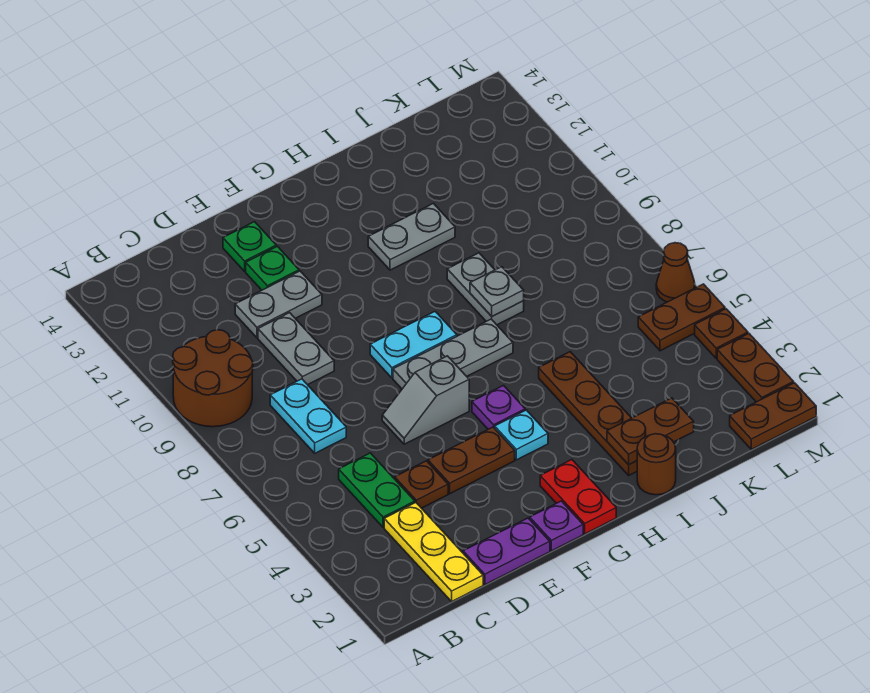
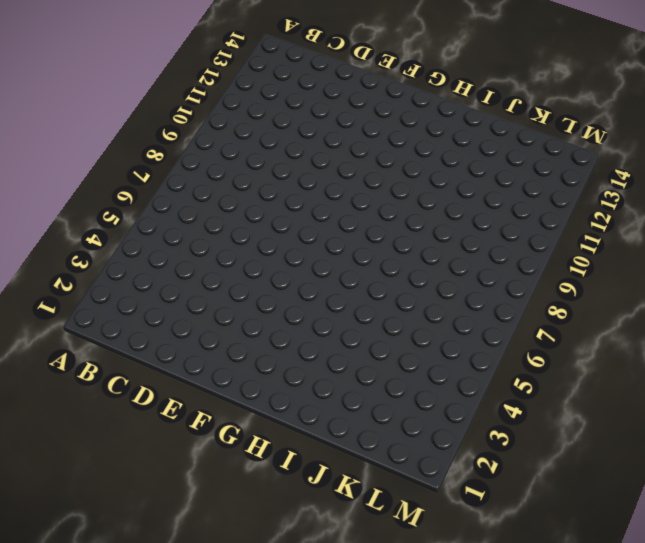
none -> brown 2x2 round brick [173,330,253,427]
none -> yellow 1x3 plate [384,503,483,601]
none -> green 1x2 plate [339,453,415,528]

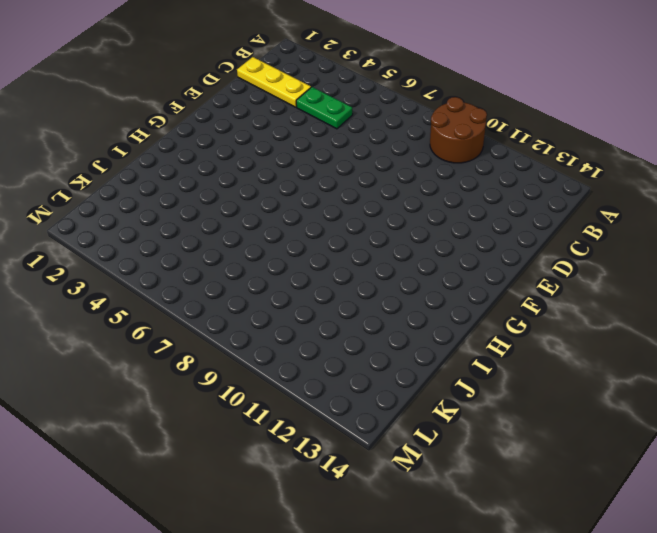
none -> cyan 1x2 plate [270,379,346,453]
none -> purple 1x2 plate [463,518,550,585]
none -> brown 1x1 plate [395,461,448,508]

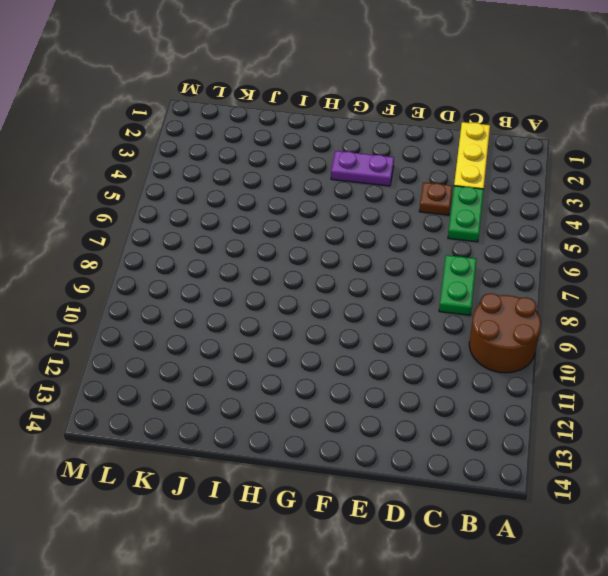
green 1x2 plate [439,255,477,315] -> cyan 1x2 plate [270,379,346,453]
purple 1x2 plate [331,151,394,186] -> purple 1x2 plate moved to [463,518,550,585]
none -> grey 1x2 plate [258,313,334,385]
none -> grey 1x2 plate [235,271,322,338]
none -> brown 1x2 plate [428,427,515,494]

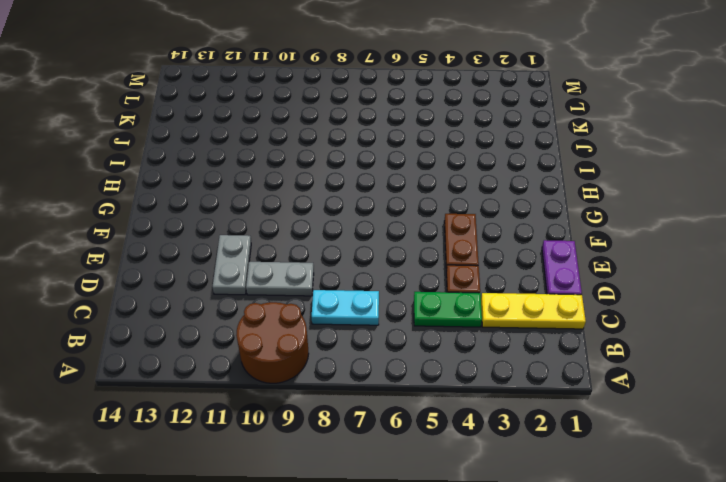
none -> grey 1x2 slope [382,356,469,444]
none -> green 1x1 plate [246,246,299,290]
none -> green 1x1 plate [223,222,276,271]

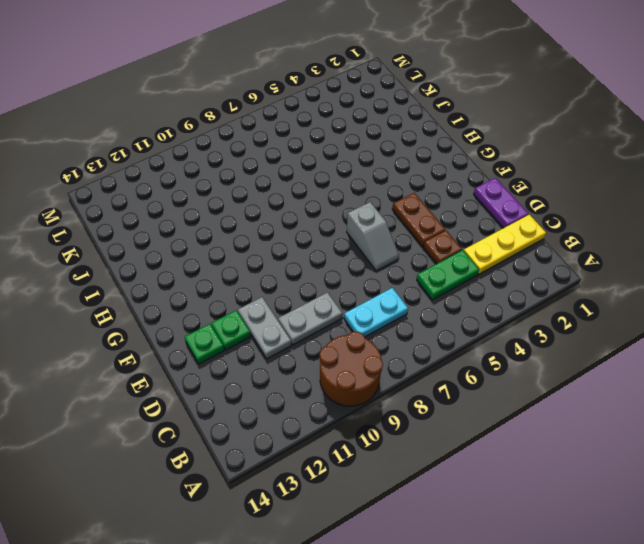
none -> purple 1x1 plate [530,501,583,551]
none -> grey 1x3 plate [393,319,513,389]
none -> cyan 1x2 plate [370,312,457,378]

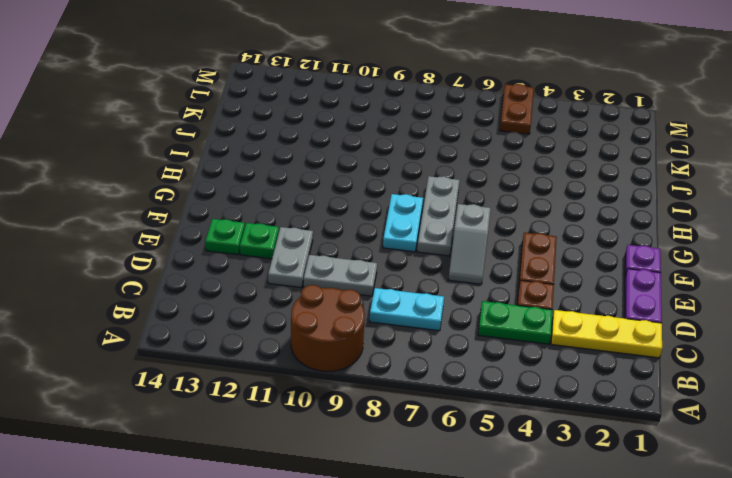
none -> red 1x2 plate [540,460,616,534]
none -> cyan 1x1 plate [495,410,548,460]
none -> purple 1x1 plate [472,386,525,429]

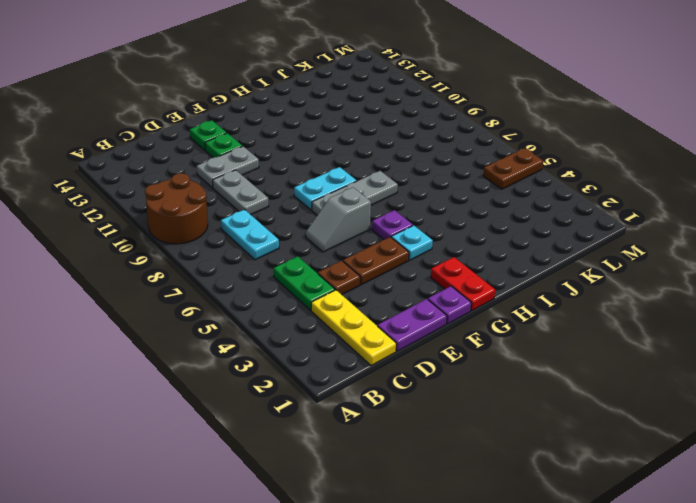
none -> grey 1x2 plate [368,203,455,270]
none -> brown 1x1 round brick [637,434,676,495]
none -> brown 1x4 plate [539,352,637,475]

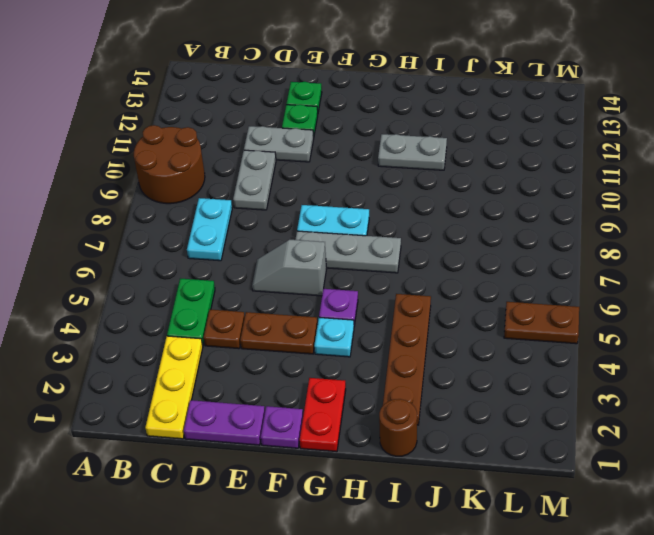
none -> grey 1x2 plate [447,253,524,325]
none -> brown 1x2 plate [730,383,816,449]
none -> brown 1x2 plate [717,334,794,402]

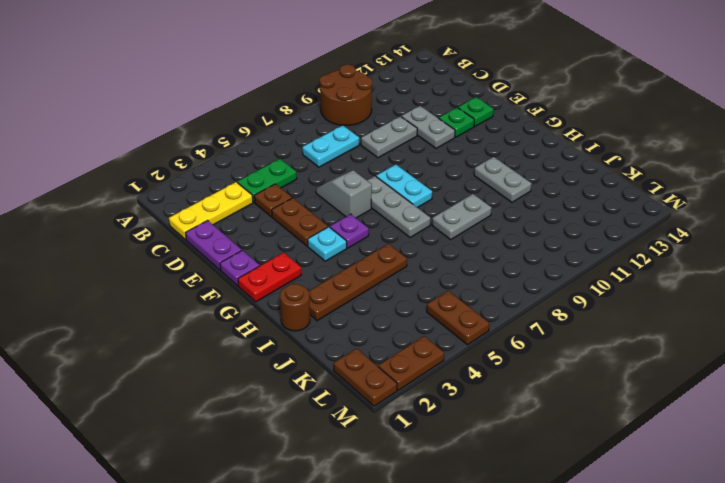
none -> brown 1x1 plate [695,309,748,358]
none -> brown 1x1 cone [656,243,695,302]
none -> brown 1x2 plate [607,398,694,465]

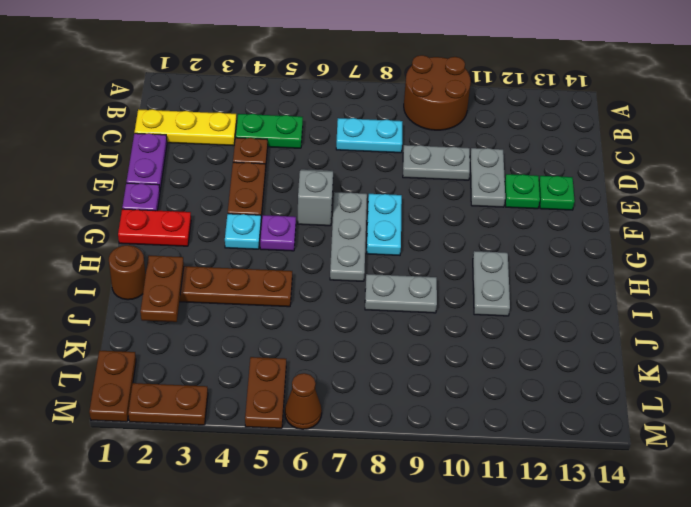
none -> brown 1x1 plate [695,309,748,358]
none -> grey 1x1 plate [470,267,524,316]

